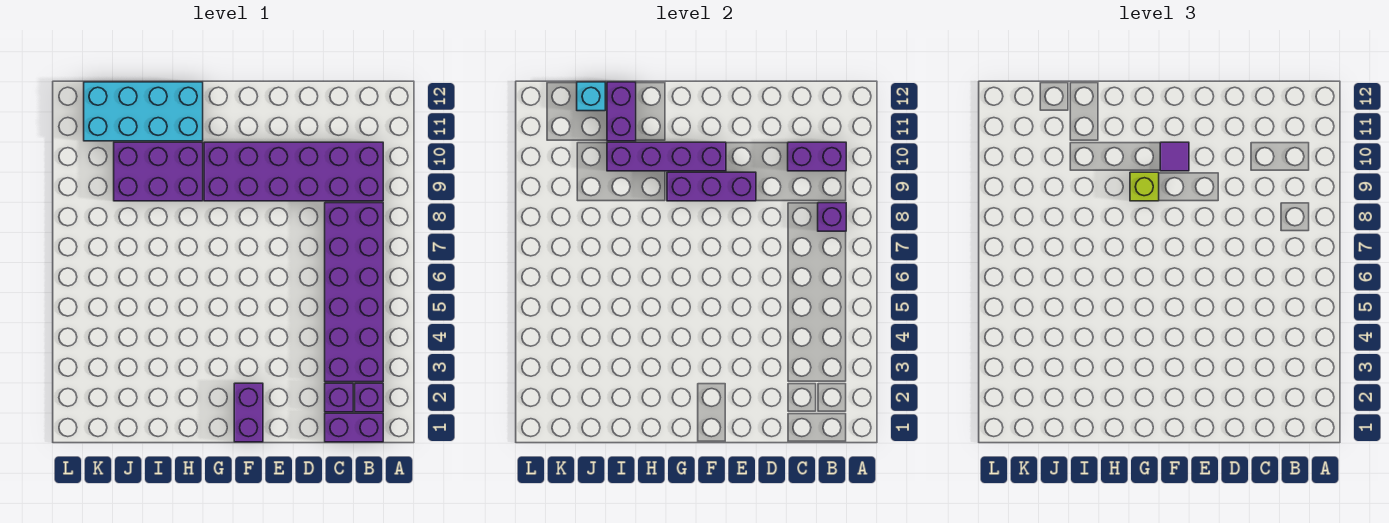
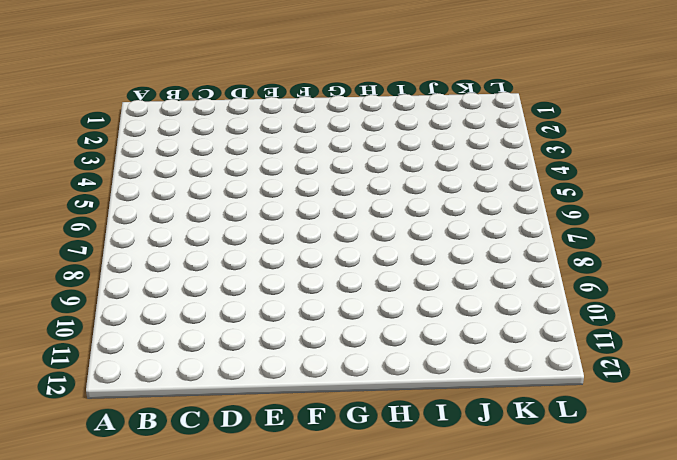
none -> purple 1x2 brick [325,413,383,442]
none -> purple 1x1 brick [355,383,383,412]
none -> purple 2x6 brick [325,203,383,382]

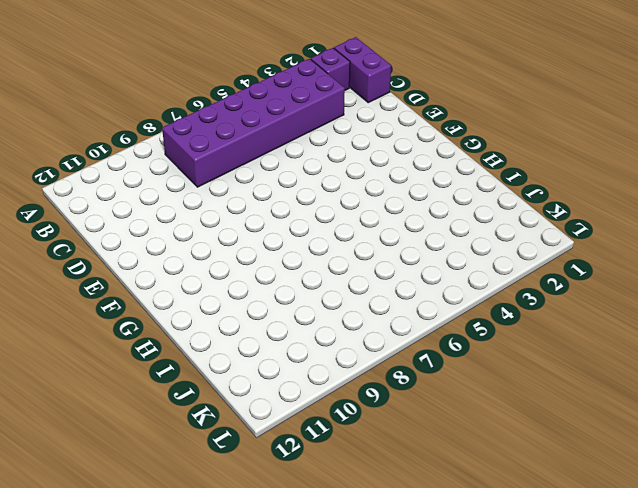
none -> purple 2x6 brick [204,142,383,201]
none -> purple 1x1 brick [325,383,353,412]
none -> purple 1x2 brick [234,383,263,442]

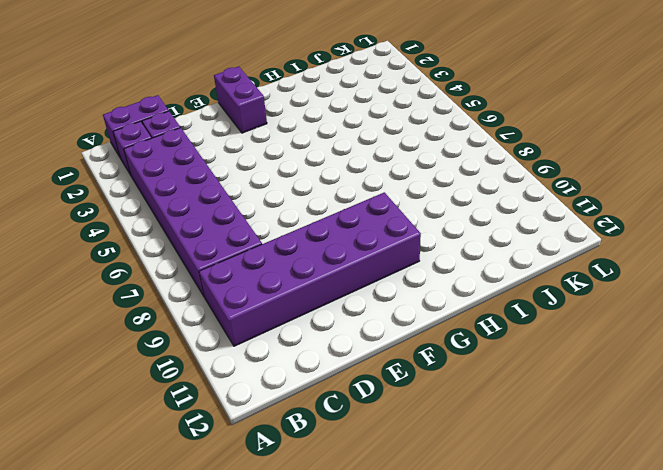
none -> purple 2x3 brick [114,142,203,201]
none -> cyan 2x4 brick [84,82,203,141]
none -> purple 1x1 brick [818,203,846,231]

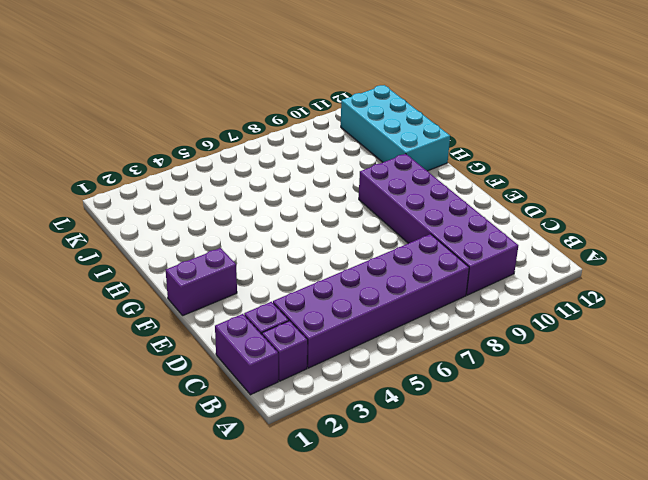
none -> purple 2x3 brick [114,142,203,201]
none -> purple 1x1 brick [818,203,846,231]
none -> purple 1x2 brick [788,142,846,171]

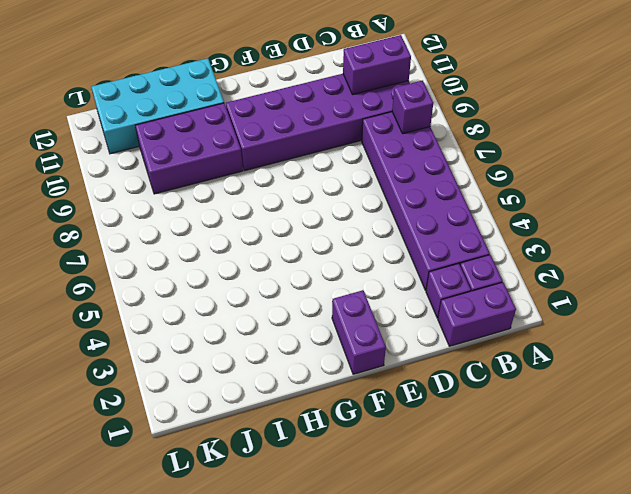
none -> purple 1x3 brick [667,172,756,201]
none -> purple 1x4 brick [607,142,726,171]
none -> purple 1x2 brick [607,82,636,141]

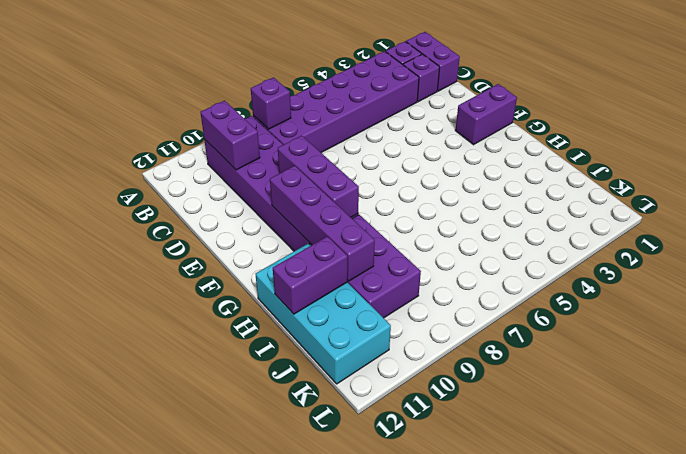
none -> cyan 1x1 brick [577,82,605,111]
none -> purple 1x1 tile [1160,142,1189,171]
none -> lime 1x1 brick [1130,172,1159,201]

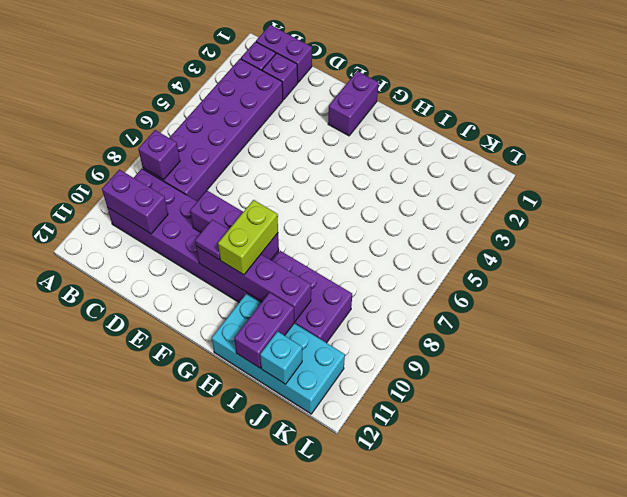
lime 1x2 brick [218,200,278,275] -> lime 1x1 brick [1130,172,1159,201]

